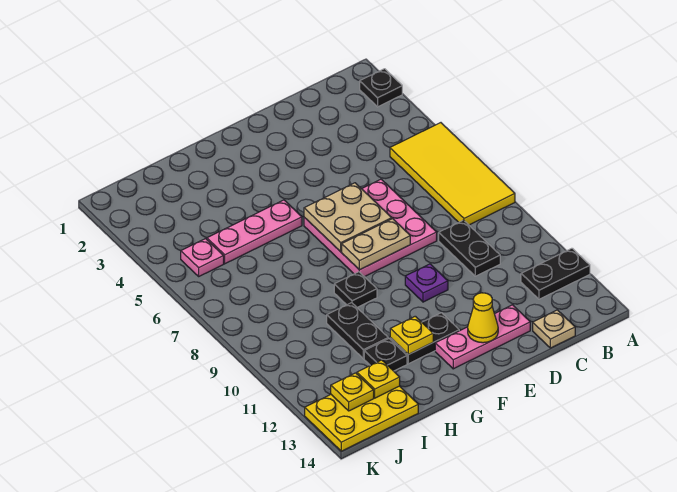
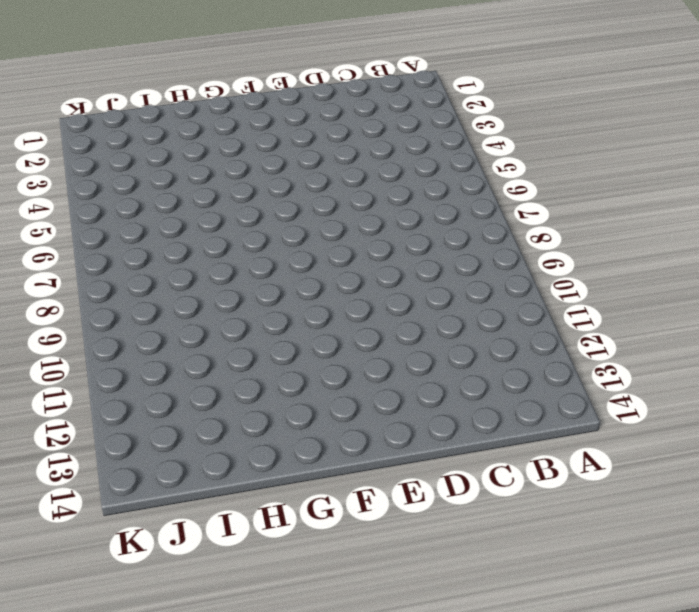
none -> black 1x1 plate [360,69,402,107]
none -> yellow 2x4 tile [390,123,515,225]
none -> black 1x2 plate [521,248,590,299]

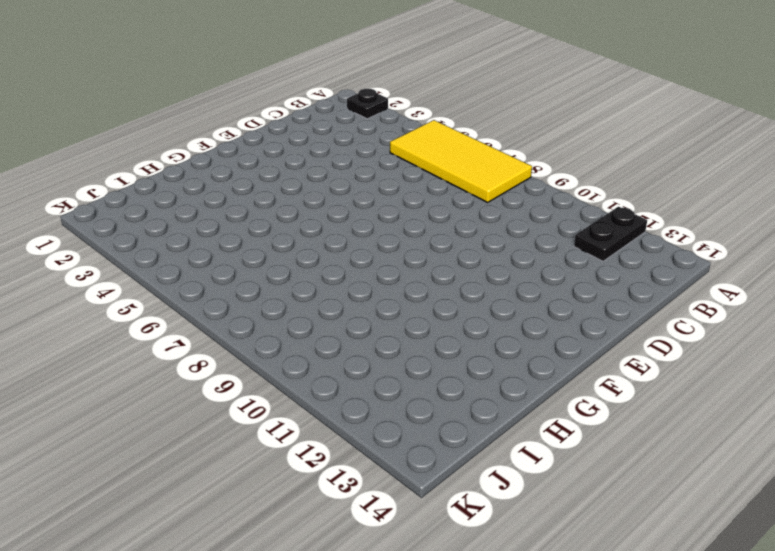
none -> black 1x2 plate [439,220,500,276]
none -> tan 1x1 plate [533,310,575,348]
none -> pink 3x3 plate [304,179,437,277]

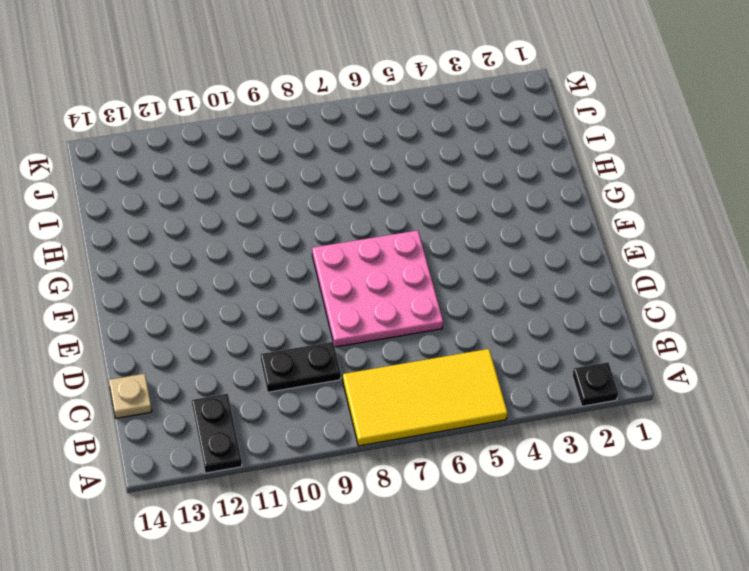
none -> pink 1x3 plate [435,305,530,369]
none -> purple 1x1 plate [405,264,448,302]
none -> black 1x2 plate [390,313,459,364]

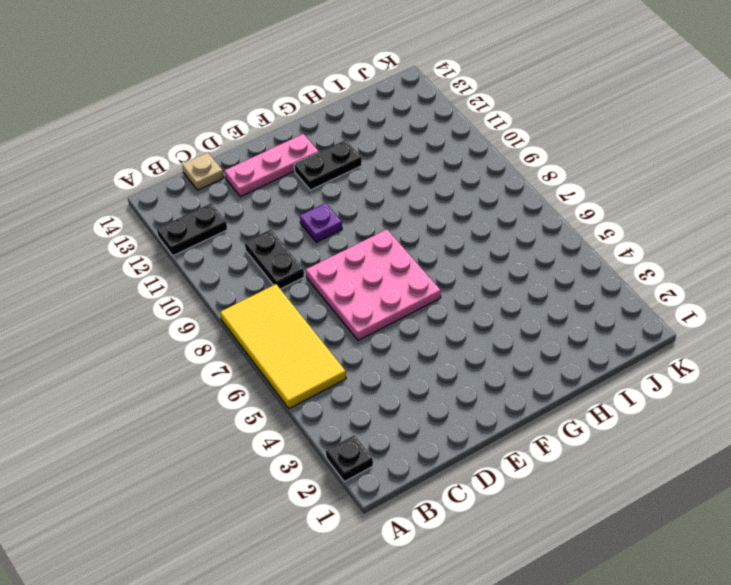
none -> pink 1x3 plate [207,200,302,264]
none -> black 1x1 plate [334,272,377,307]
none -> black 1x2 plate [327,303,388,359]

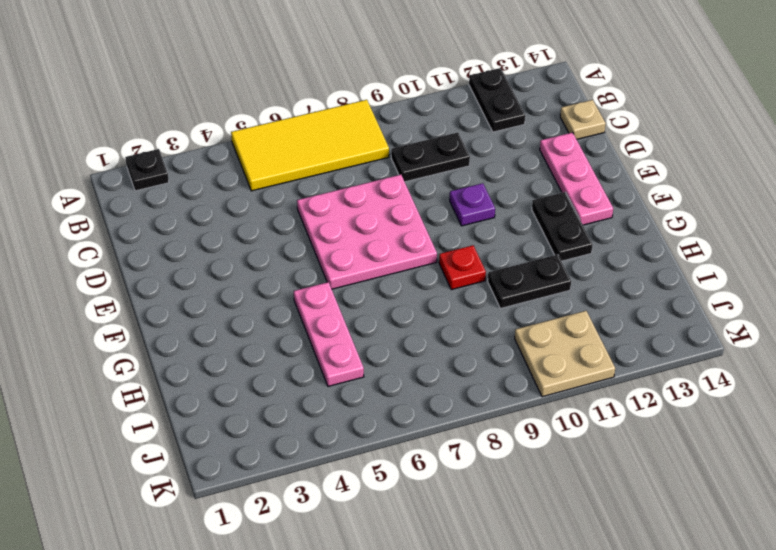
red 1x1 plate [439,245,486,290] -> black 1x1 plate [334,272,377,307]
tan 2x2 plate [515,311,615,397] -> tan 2x2 plate moved to [304,183,392,252]
none -> black 1x1 plate [364,339,407,371]
none -> yellow 2x3 plate [305,386,418,451]
none -> pink 1x1 plate [181,239,224,276]

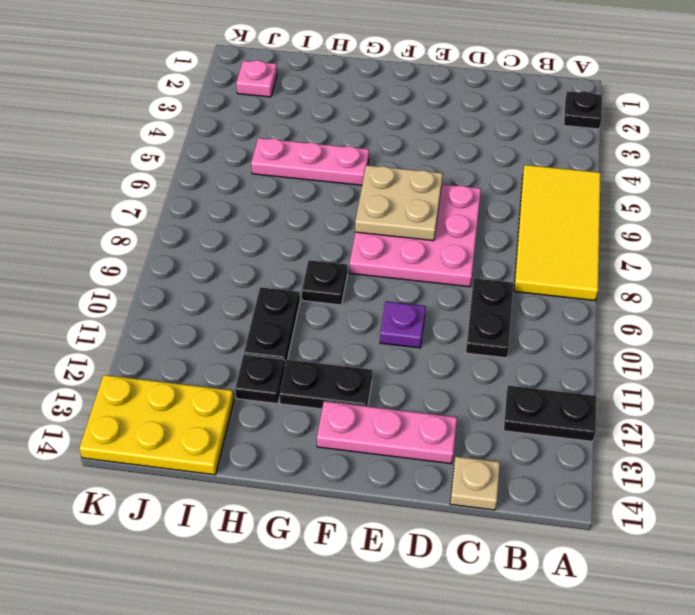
pink 1x1 plate [236,60,277,97] -> pink 1x1 plate moved to [181,239,224,276]
none -> tan 1x2 plate [342,219,410,270]
none -> yellow 1x1 cone [468,293,498,343]
none -> yellow 1x1 plate [390,316,433,355]

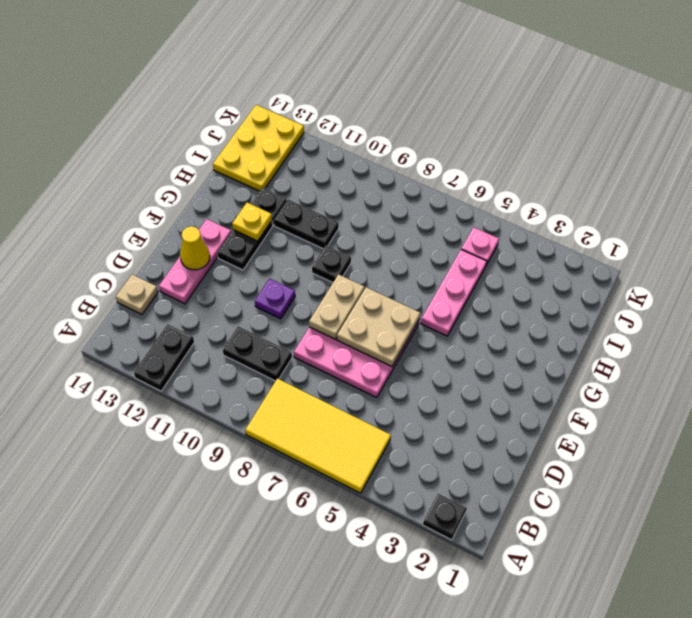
none -> yellow 1x1 plate [357,360,400,398]
none -> yellow 1x1 plate [331,373,374,411]

